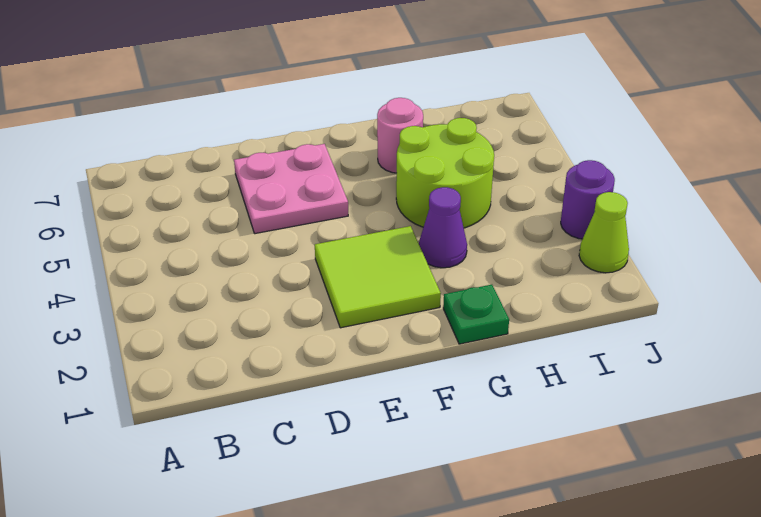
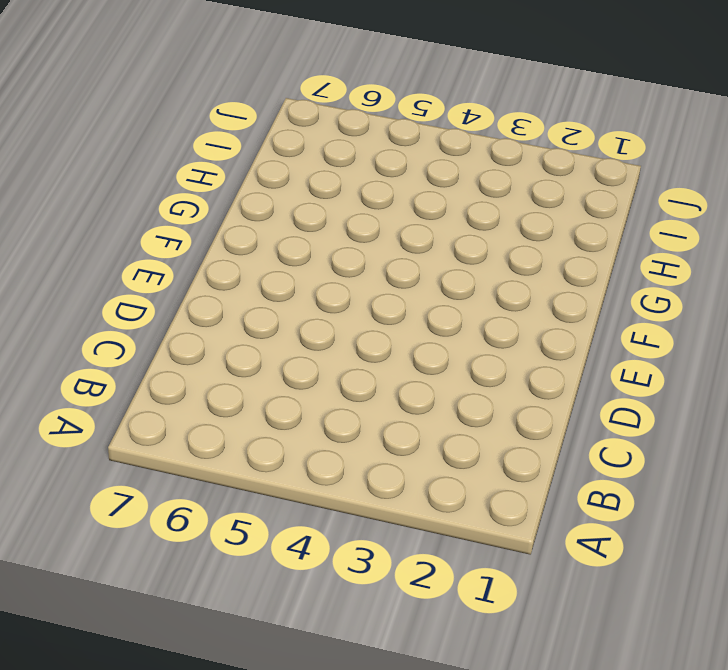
none -> pink 2x2 plate [234,144,348,234]
none -> lime 2x2 tile [315,226,441,328]

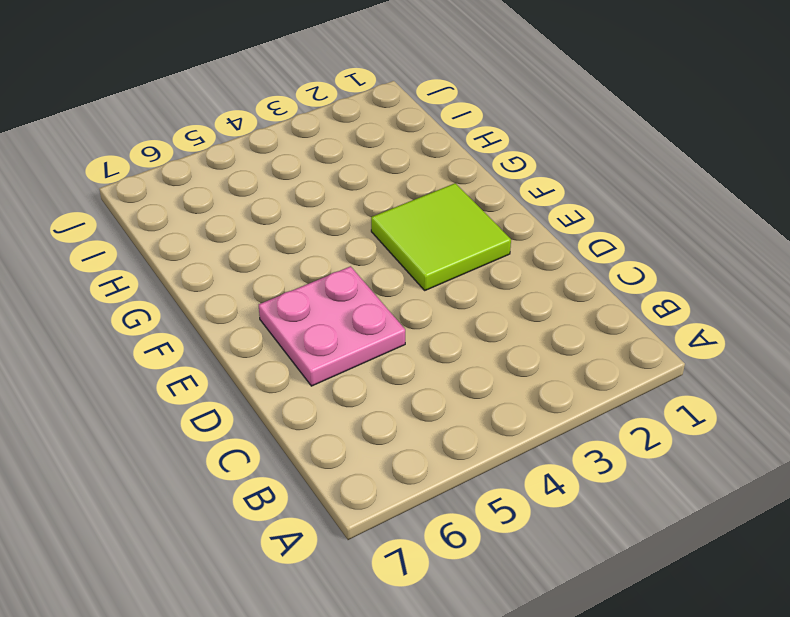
none -> green 1x1 plate [443,285,509,344]
none -> purple 1x1 cone [419,187,467,268]

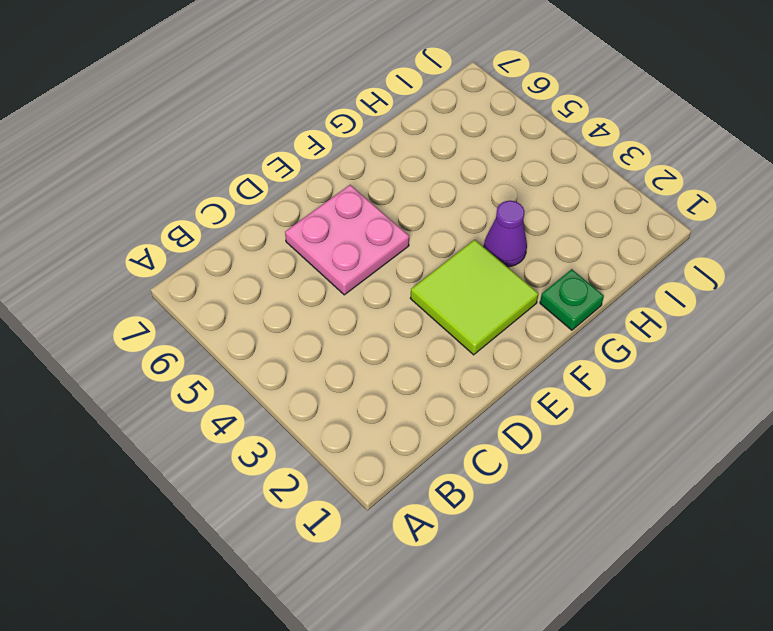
none -> lime 2x2 round brick [396,118,494,228]
none -> pink 1x1 round brick [377,98,423,173]

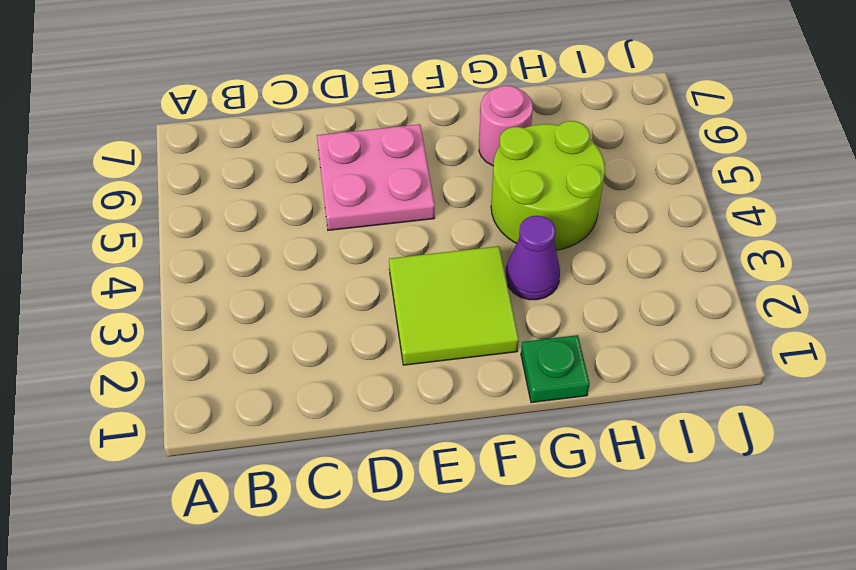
none -> lime 1x1 cone [579,192,629,273]
none -> purple 1x1 round brick [561,160,615,239]

